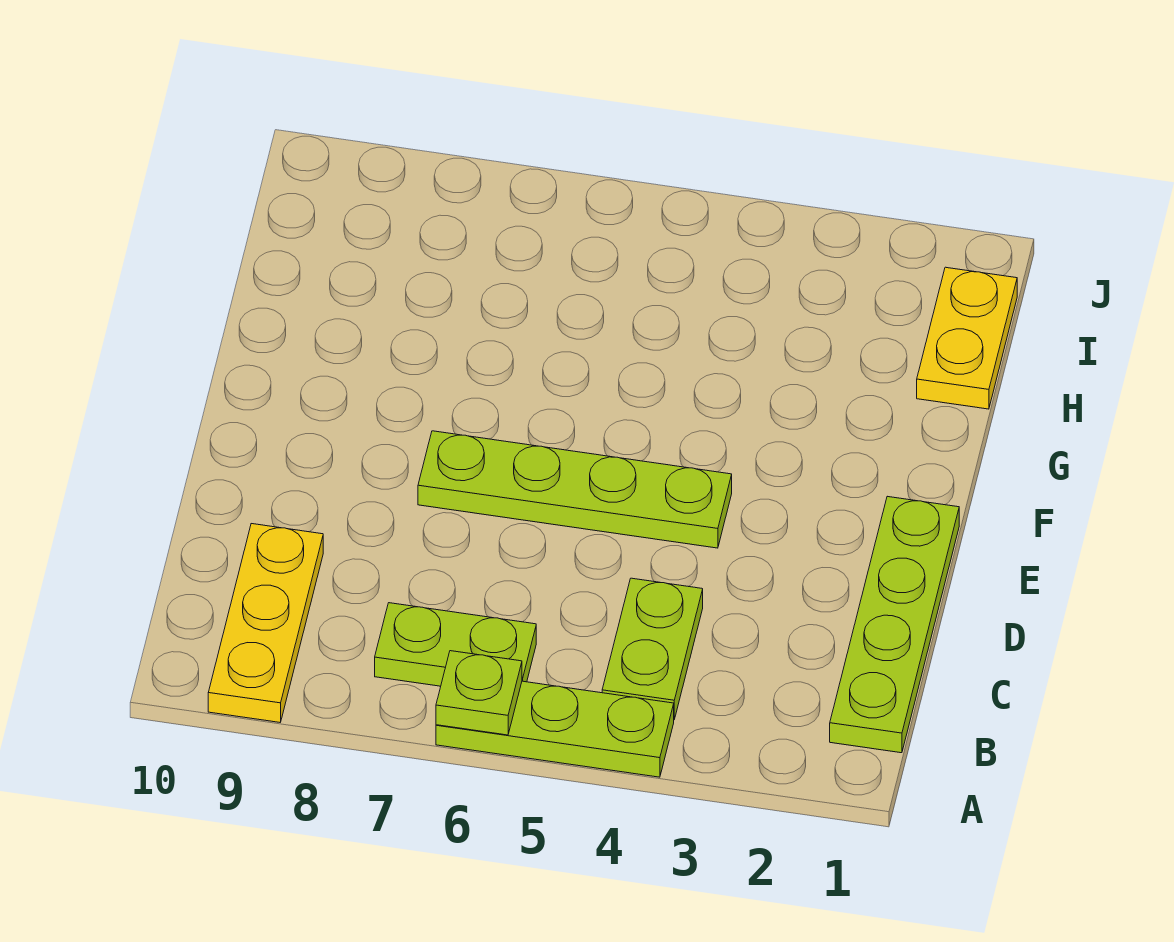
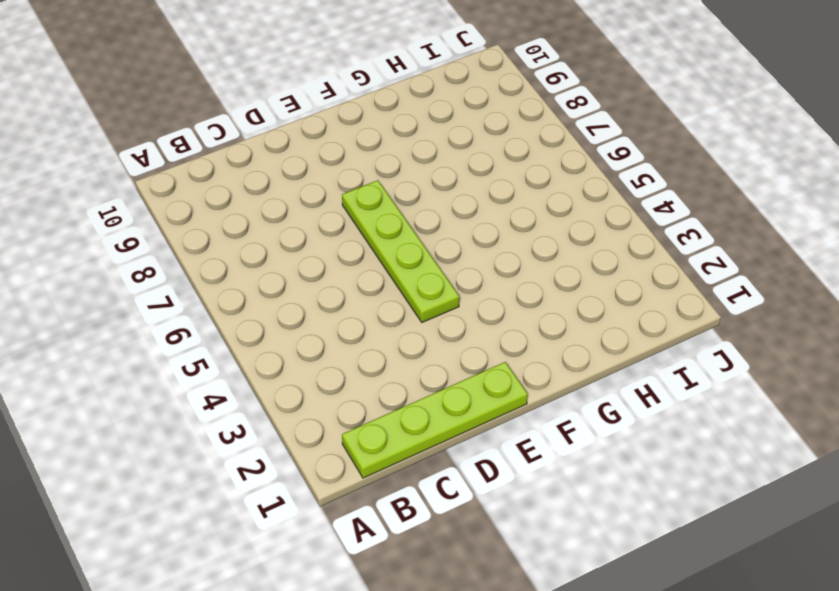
none -> lime 1x3 plate [436,681,674,777]
none -> yellow 1x3 plate [208,524,323,722]

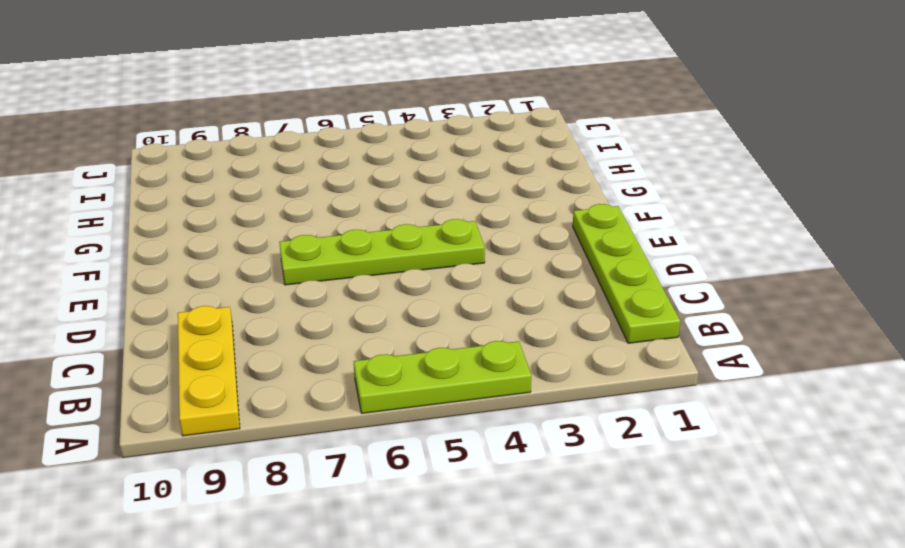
none -> lime 1x2 plate [602,578,703,719]
none -> lime 1x2 plate [375,603,536,686]

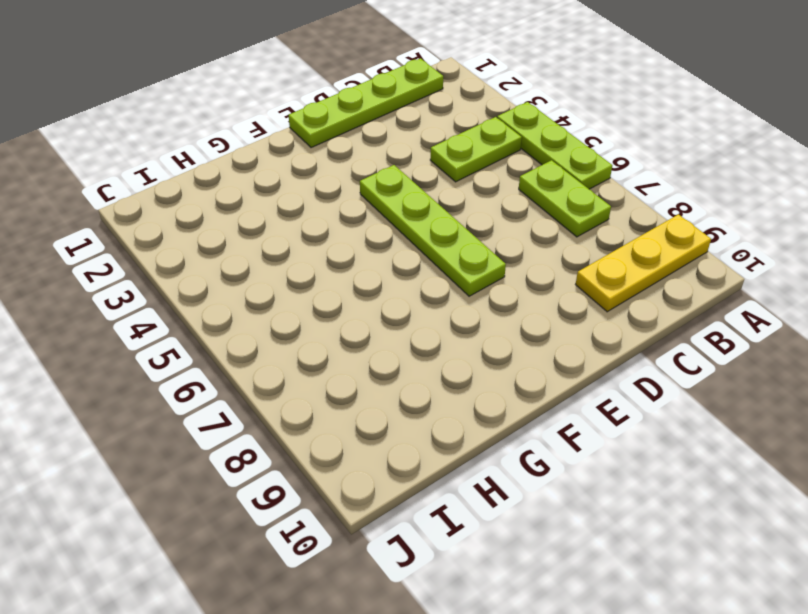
none -> yellow 1x2 plate [917,267,1017,409]
none -> lime 1x1 plate [436,651,522,735]

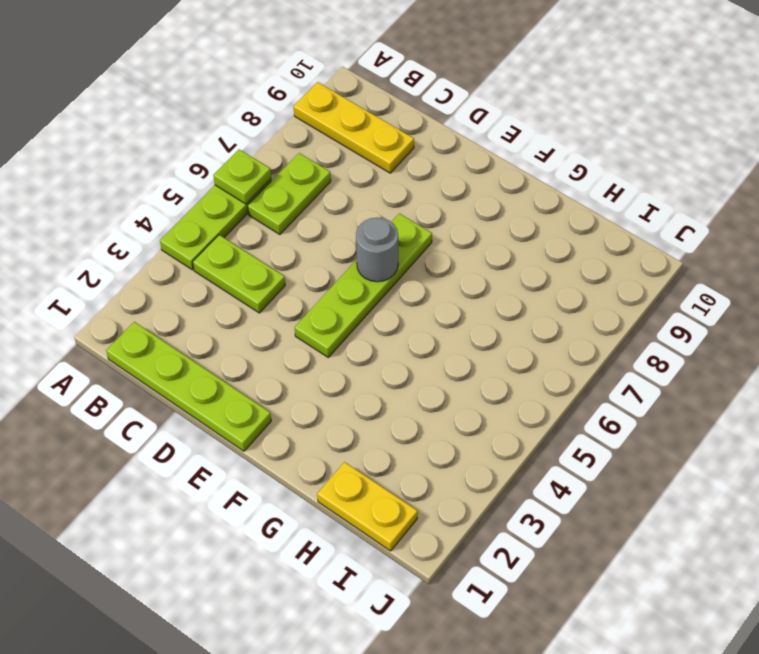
grey 1x1 round brick [356,218,398,282] -> none

